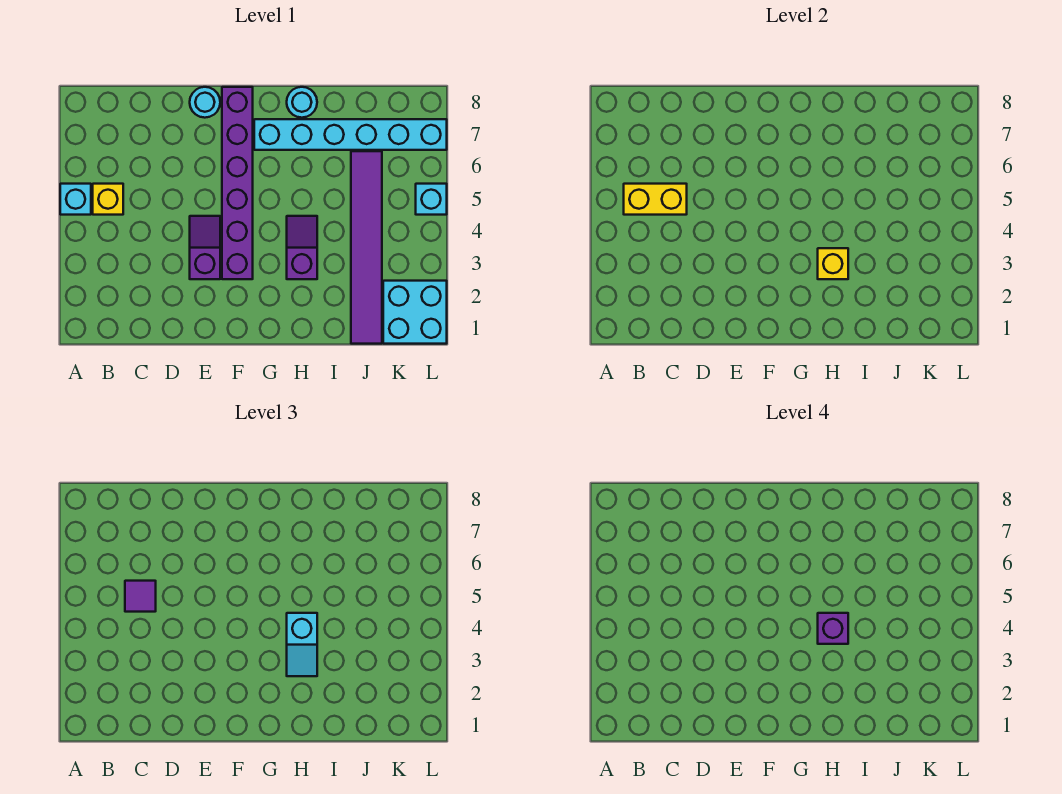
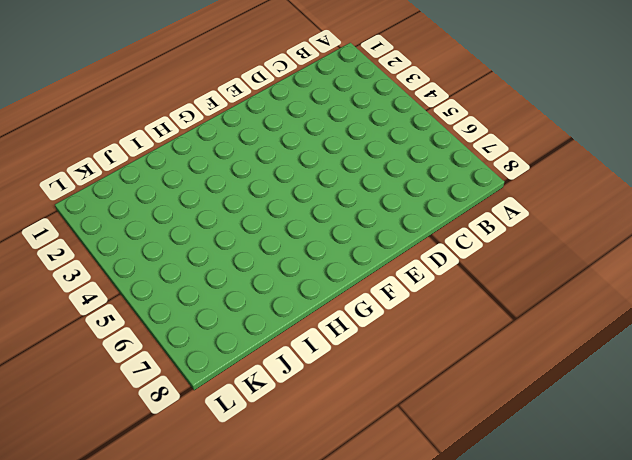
none -> cyan 1x1 brick [60,184,91,215]
none -> yellow 1x1 brick [93,184,123,215]
none -> purple 1x2 slope [190,216,220,279]

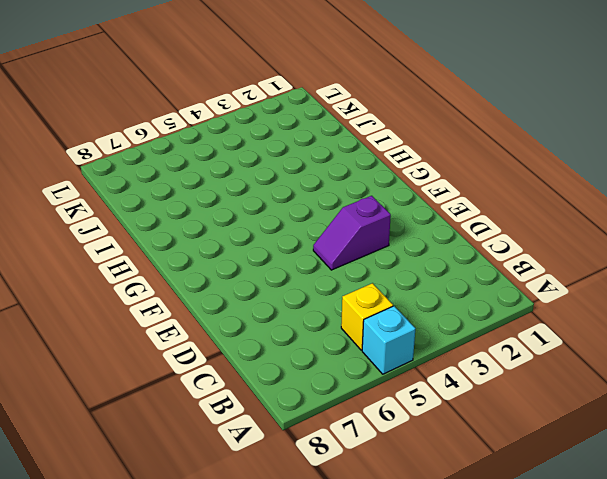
none -> cyan 1x1 round brick [190,87,220,118]
none -> purple 1x6 brick [222,87,253,279]
none -> cyan 1x6 brick [254,119,447,150]

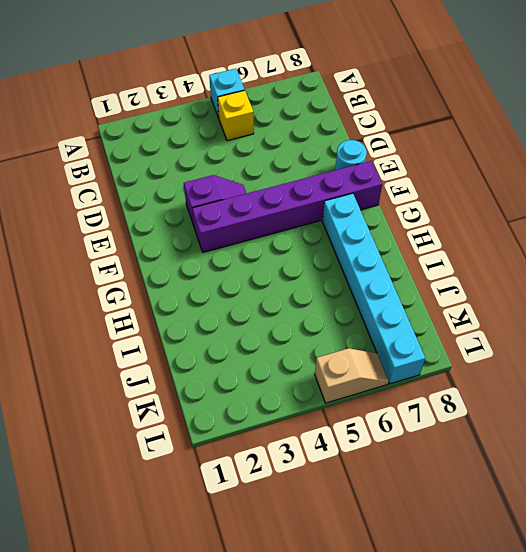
tan 1x2 slope [315,348,389,403] -> cyan 1x1 brick [416,184,447,215]
none -> purple 1x2 slope [287,216,317,279]
none -> cyan 1x1 round brick [287,87,317,118]
none -> purple 1x6 tile [351,151,382,344]

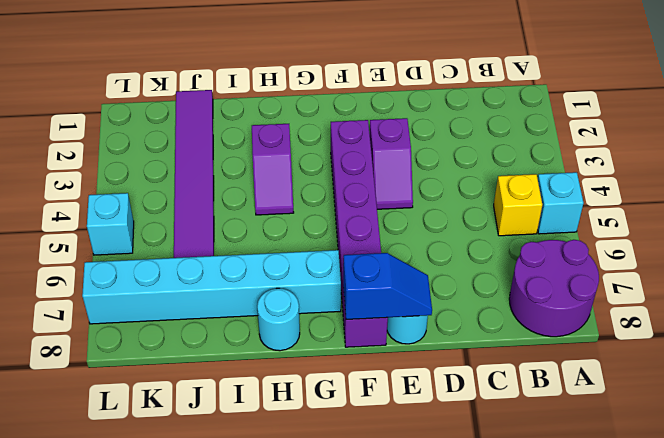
purple 2x2 round brick [509,240,599,337] -> none
blue 1x2 slope [343,253,432,320] -> none
none -> cyan 2x2 brick [383,281,447,344]
none -> yellow 1x2 brick [624,184,687,215]
none -> yellow 1x1 brick [818,248,848,279]

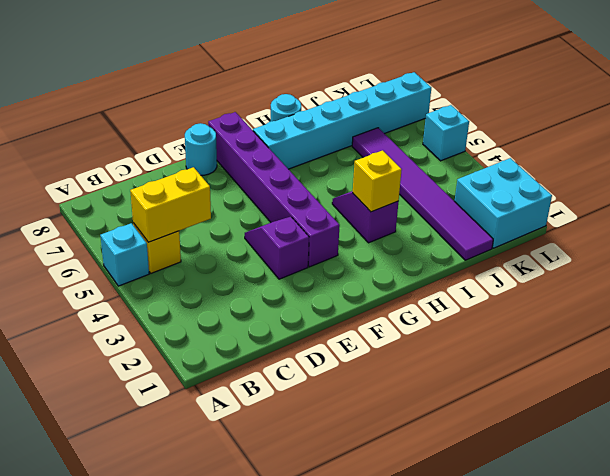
none -> purple 1x1 tile [125,581,156,612]
none -> cyan 1x2 slope [287,613,317,676]
none -> purple 1x1 brick [818,613,848,644]

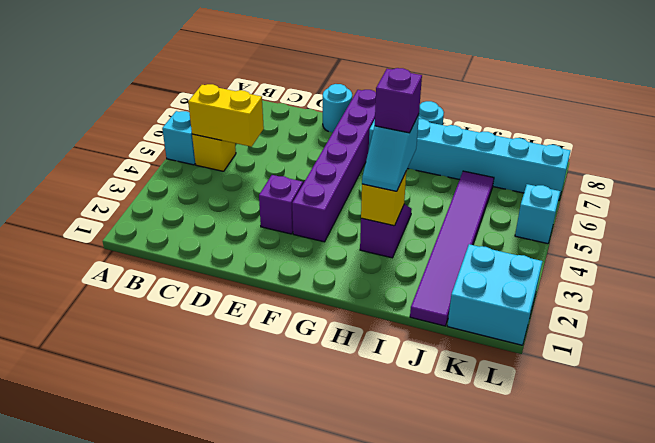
none -> purple 1x1 tile [125,581,156,612]

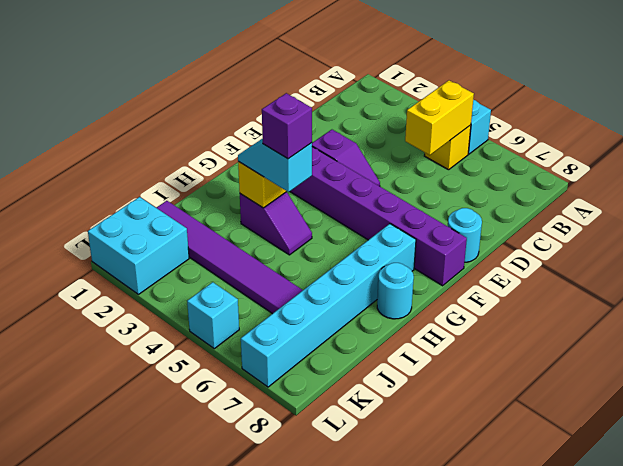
none -> purple 1x1 tile [125,581,156,612]

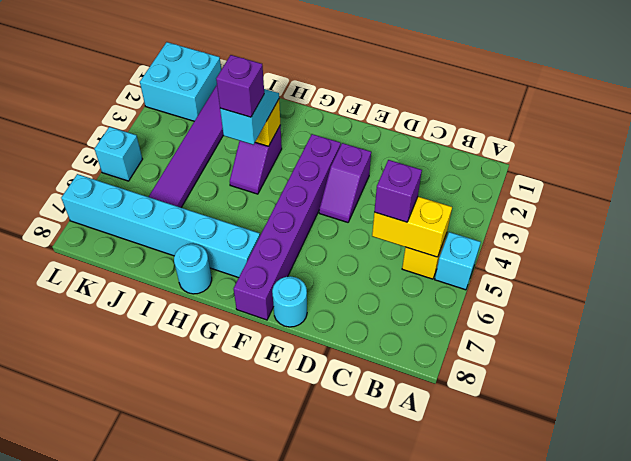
purple 1x1 brick [374,160,422,222] -> purple 1x1 tile [125,581,156,612]

